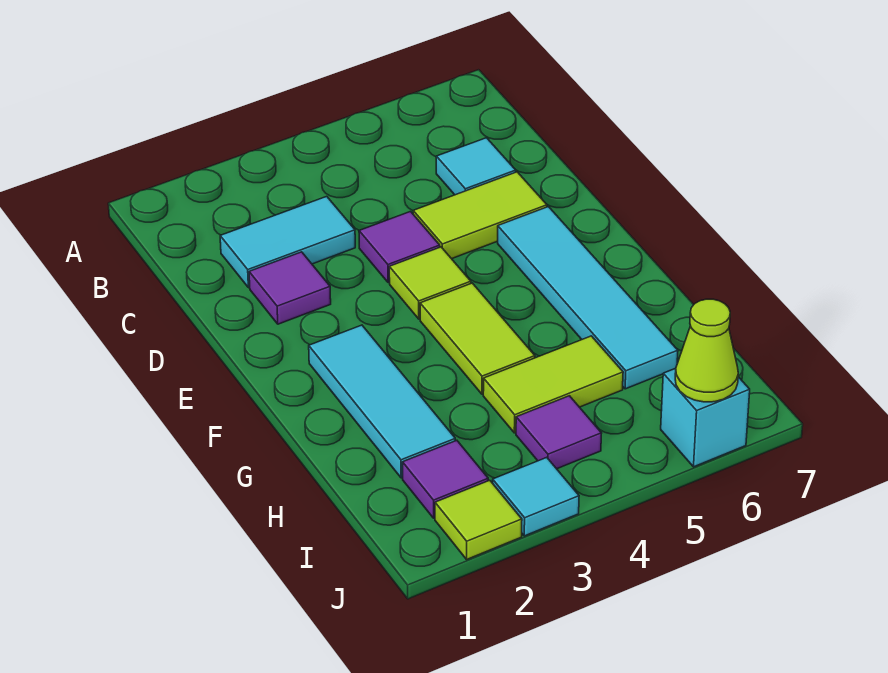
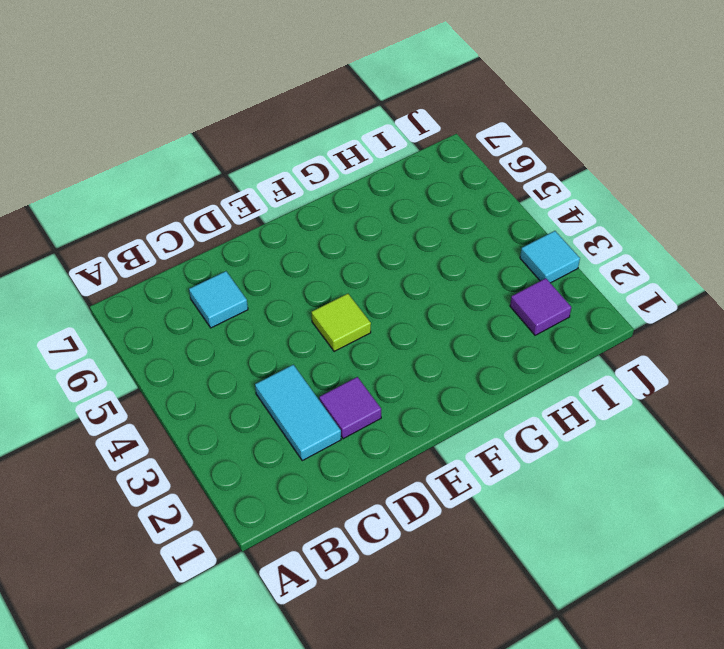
none -> purple 1x1 tile [359,212,440,283]
none -> lime 1x2 tile [413,172,547,259]
none -> cyan 1x4 tile [498,207,678,389]

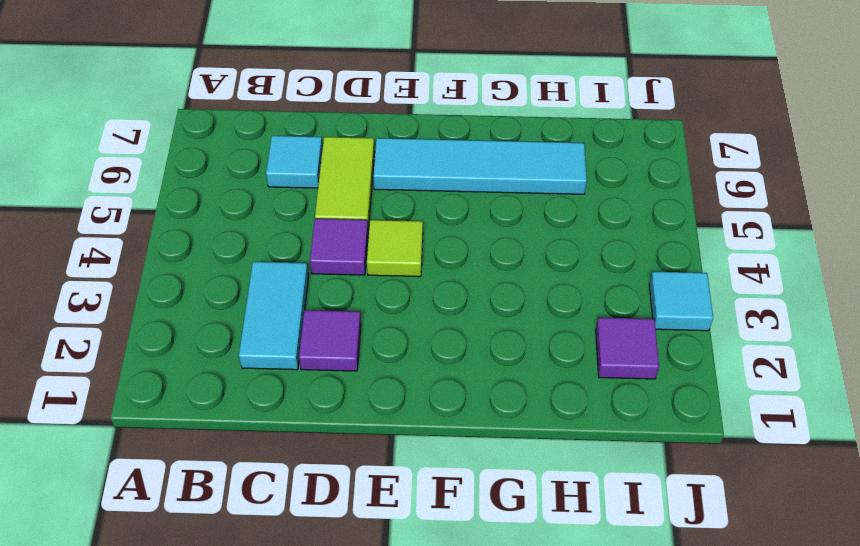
none -> cyan 1x3 tile [309,325,455,478]
none -> lime 1x2 tile [420,283,535,394]
none -> lime 1x2 tile [483,336,623,433]

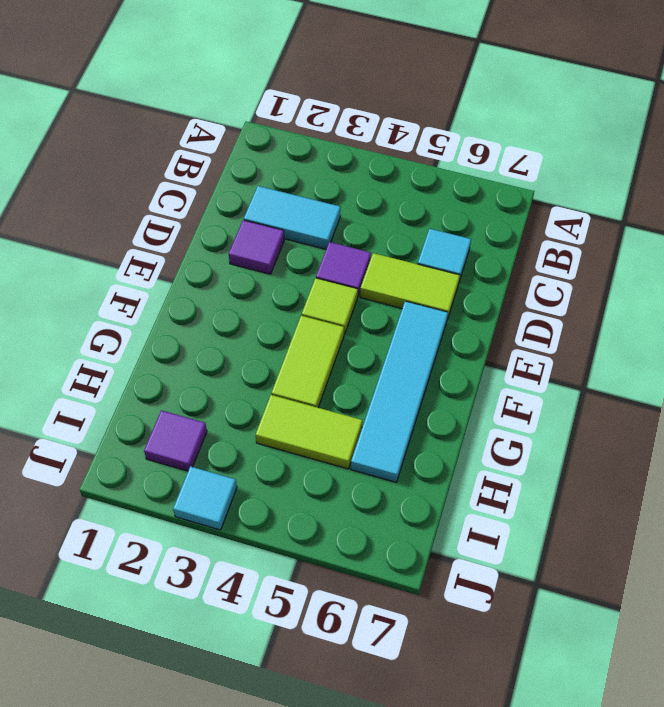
none -> cyan 1x3 tile [309,325,455,478]
none -> purple 1x1 tile [516,396,602,469]
none -> lime 1x1 tile [435,480,522,559]

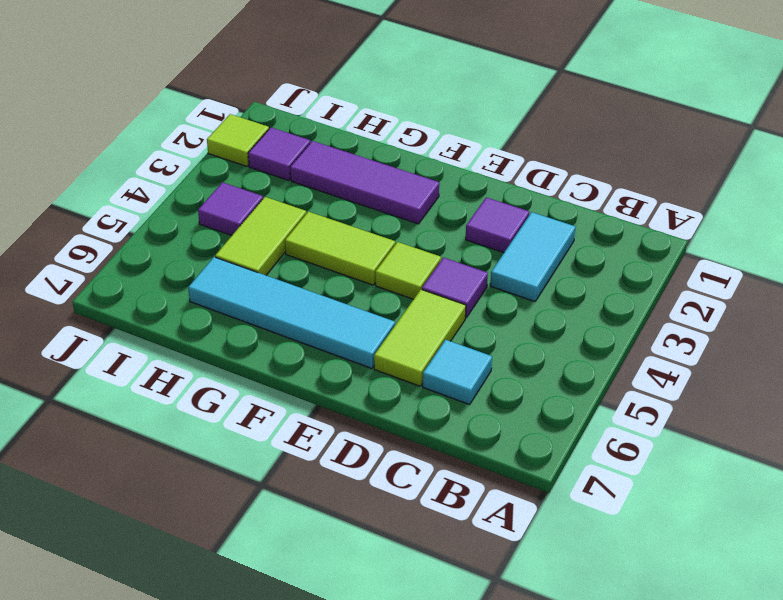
purple 1x3 tile [290,141,439,224] -> cyan 1x3 tile [309,325,455,478]
none -> cyan 1x1 tile [493,457,579,536]
none -> cyan 1x1 brick [661,369,750,467]
none -> lime 1x1 cone [675,299,738,402]

